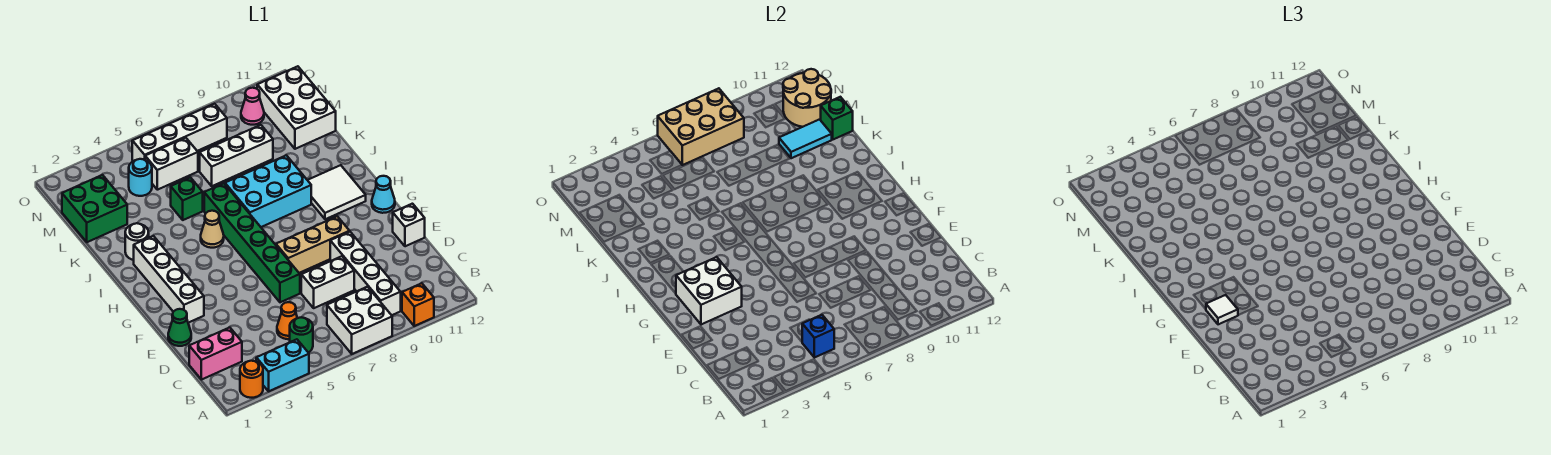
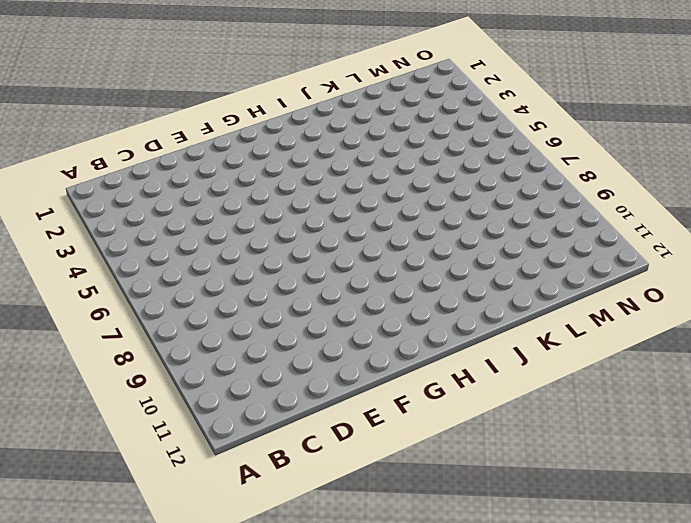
none -> orange 1x1 round brick [240,361,263,398]
none -> cyan 1x2 brick [256,339,309,391]
none -> white 2x2 brick [327,287,392,354]
none -> orange 1x1 brick [402,283,434,326]

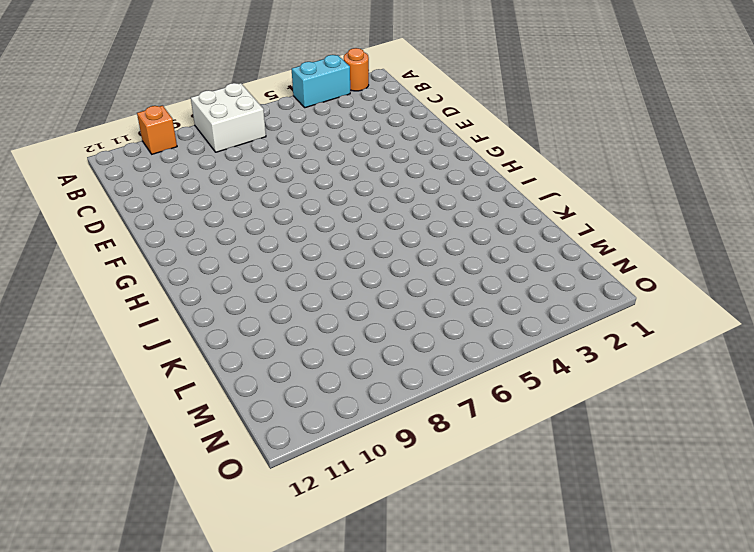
none -> green 1x1 round brick [290,317,313,353]
none -> white 1x4 brick [330,232,401,315]
none -> pink 1x2 brick [189,328,242,380]
none -> orange 1x1 cone [277,302,297,339]

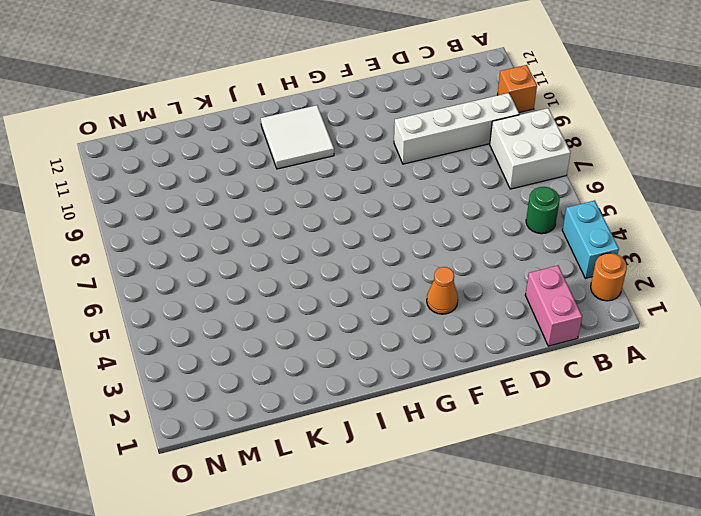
orange 1x1 cone [427,267,458,314] -> orange 1x1 cone moved to [277,302,297,339]
none -> white 1x2 brick [301,256,354,308]
none -> green 1x1 cone [168,309,191,346]
none -> green 1x6 brick [204,183,300,302]
none -> white 1x1 brick [393,204,425,246]

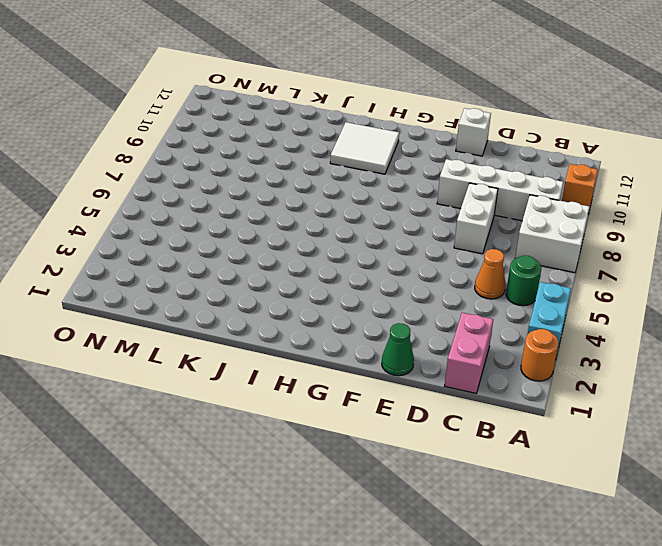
none -> green 1x6 brick [204,183,300,302]
none -> white 1x4 brick [134,236,204,323]
none -> tan 1x3 brick [276,216,350,273]
none -> cyan 1x1 cone [372,176,395,213]

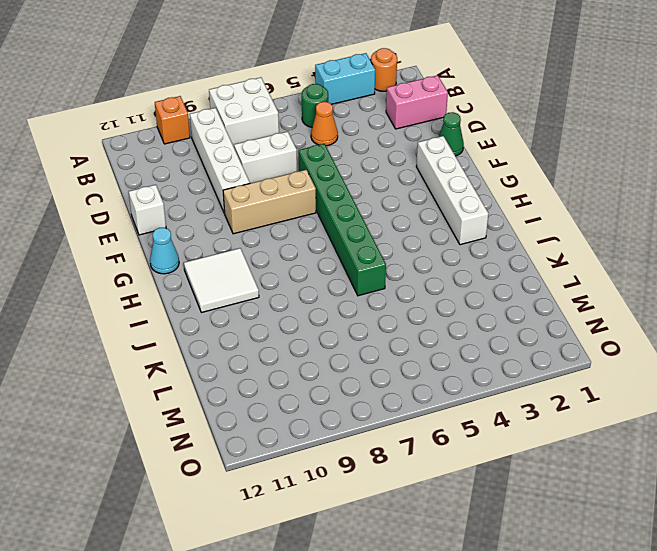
none -> tan 1x1 cone [201,211,224,248]
none -> cyan 2x3 brick [225,155,311,227]
none -> white 1x1 round brick [125,223,149,260]
none -> green 1x1 brick [171,177,203,220]

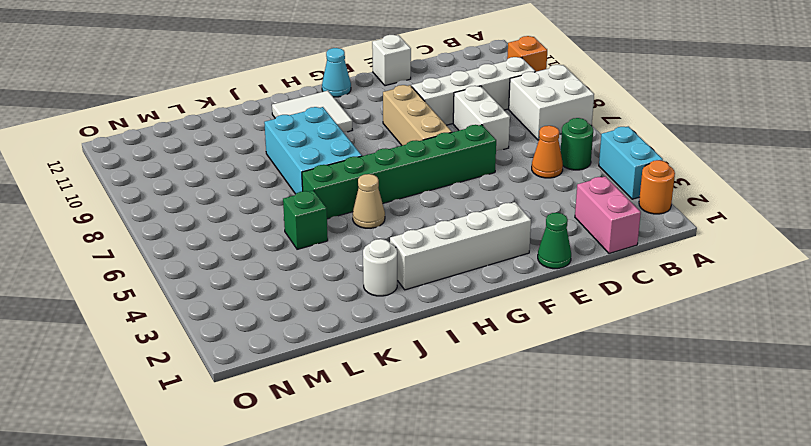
none -> green 2x2 brick [62,175,127,242]
none -> white 1x3 brick [200,125,273,186]
none -> white 2x3 brick [257,66,336,149]
none -> cyan 1x1 round brick [129,159,152,196]

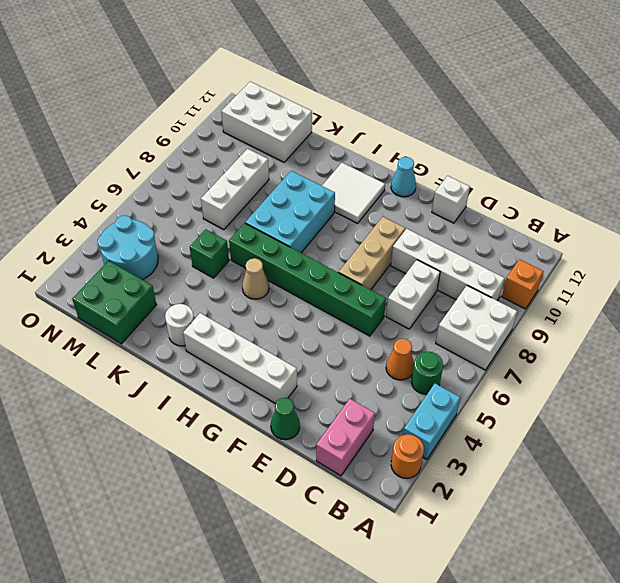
cyan 2x2 round brick [97,216,158,280] -> cyan 1x1 round brick [129,159,152,196]
none -> white 1x2 brick [145,138,198,190]
none -> white 1x4 brick [132,104,227,161]
none -> pink 1x1 cone [241,88,264,125]
none -> blue 1x1 brick [802,315,834,358]

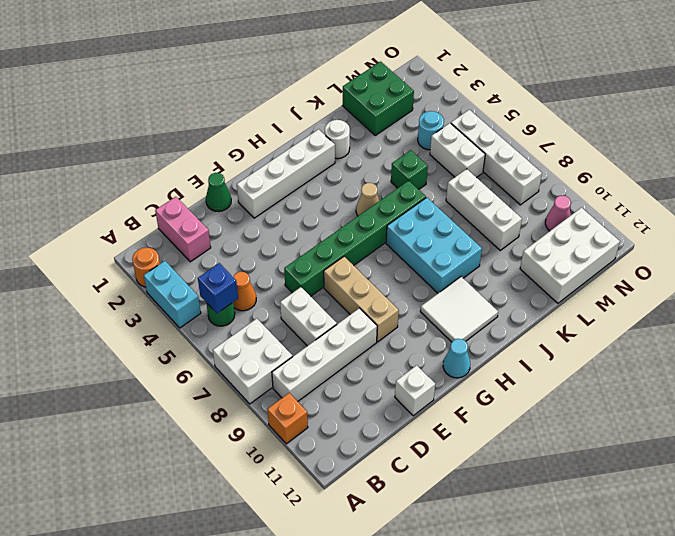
none -> white 2x2 brick [676,257,742,324]
none -> cyan 1x2 tile [779,120,832,158]
none -> green 1x1 brick [821,97,853,139]
none -> tan 2x2 round brick [783,69,831,127]

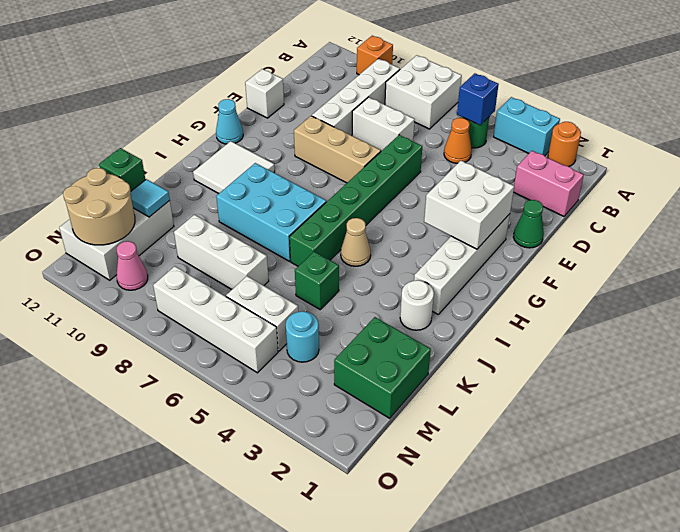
cyan 1x1 tile [130,179,170,217] -> cyan 1x2 tile [779,120,832,158]
none -> tan 2x3 brick [658,88,744,165]
none -> white 1x1 tile [1206,295,1238,324]

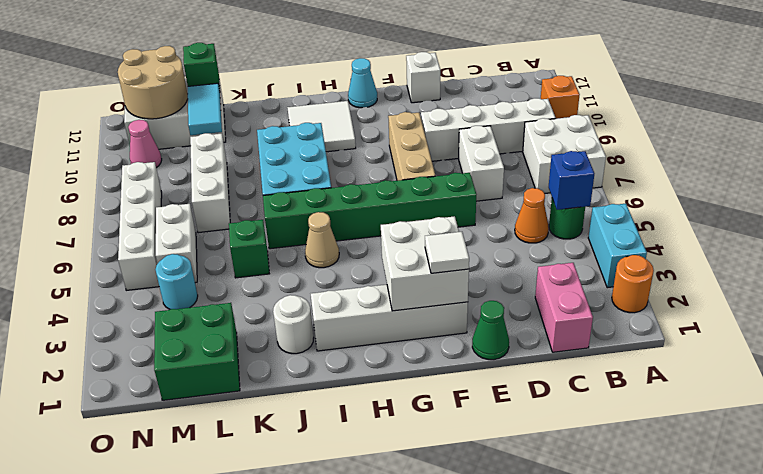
none -> tan 2x3 brick [658,88,744,165]

